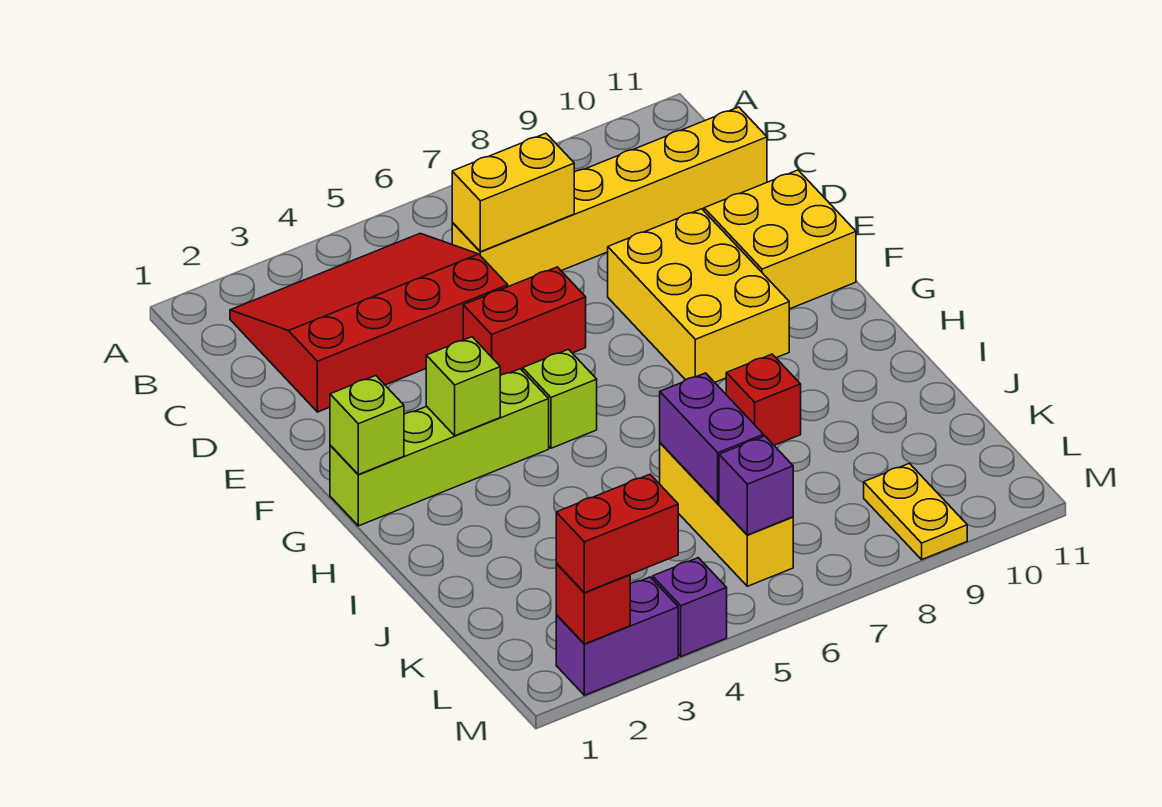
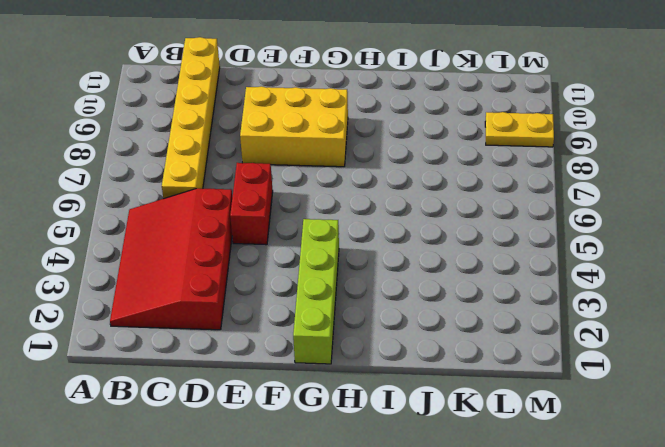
none -> yellow 2x2 brick [704,170,856,309]
none -> lime 1x1 brick [523,349,597,448]
none -> red 1x1 brick [726,354,801,445]

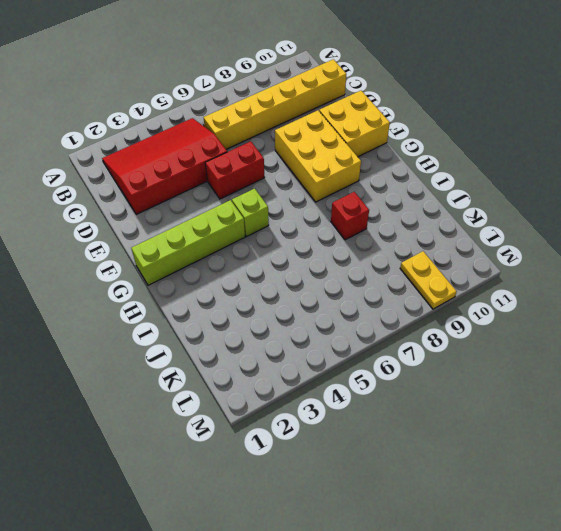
none -> yellow 1x3 brick [660,443,793,586]
none -> purple 1x2 brick [556,577,678,695]
none -> purple 1x1 brick [653,558,727,656]

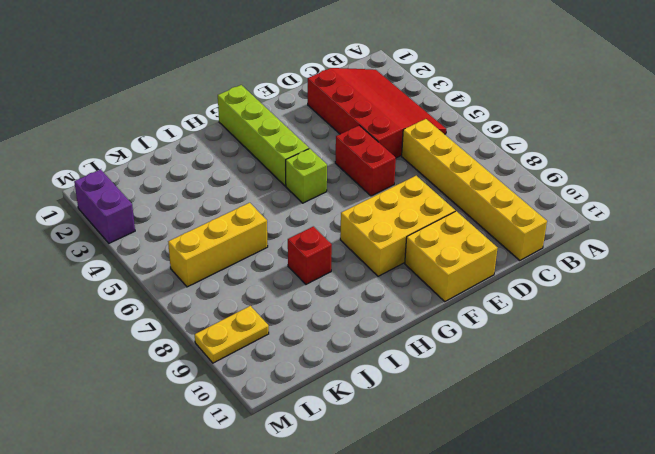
none -> purple 1x1 brick [653,558,727,656]
none -> yellow 1x2 brick [452,133,574,252]
none -> lime 1x1 brick [330,376,404,474]

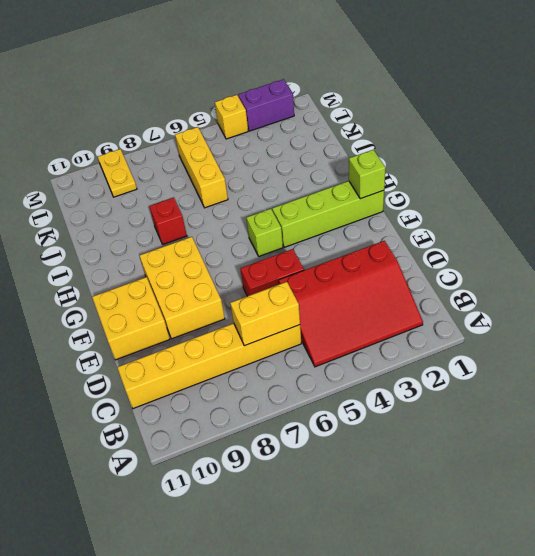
yellow 1x1 brick [215,95,248,139] -> purple 1x1 brick [653,558,727,656]
none -> lime 1x1 brick [426,337,500,436]
none -> purple 1x2 brick [660,373,764,503]
none -> purple 1x1 brick [719,436,793,535]

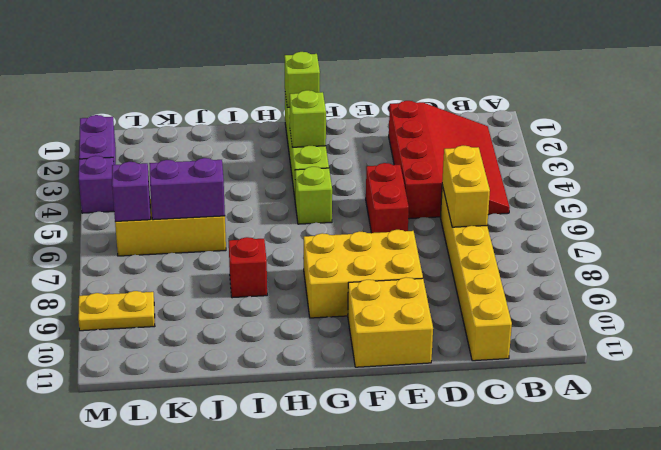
none -> red 1x1 brick [556,564,630,644]
none -> red 1x2 brick [556,474,678,593]

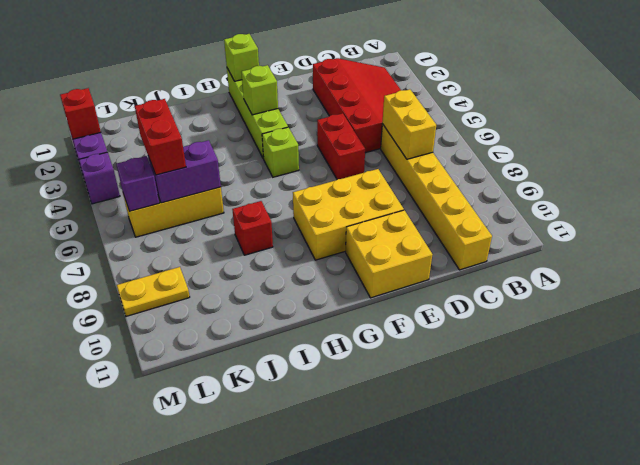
red 1x2 brick [135,99,186,175] -> red 1x2 brick moved to [556,474,678,593]

